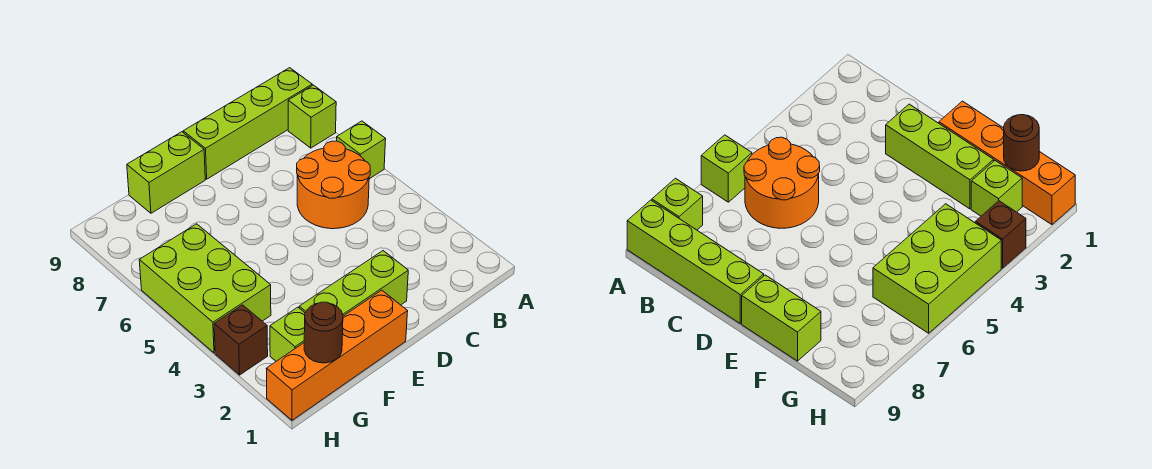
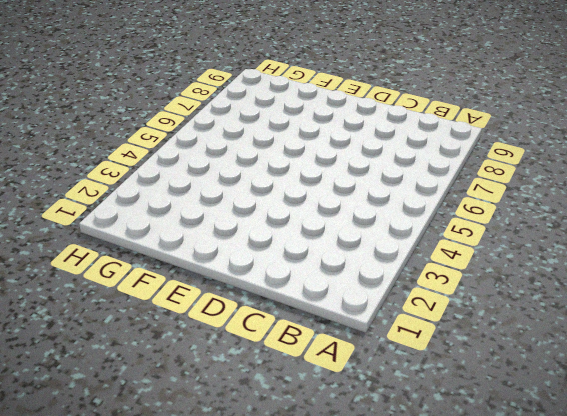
none -> lime 1x1 brick [337,121,386,179]
none -> lime 1x1 brick [288,85,336,148]

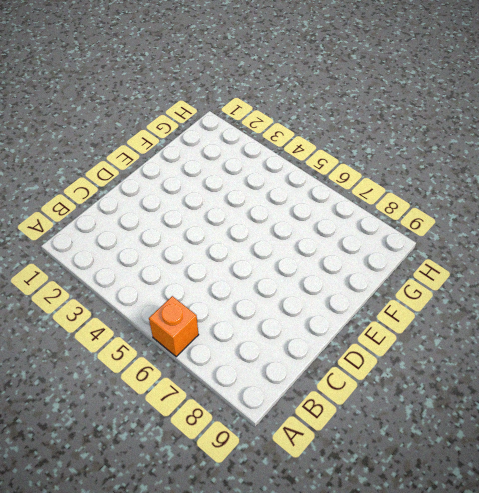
orange 1x1 brick [149,296,199,357] -> lime 1x1 brick [337,121,386,179]
none -> lime 1x1 brick [288,85,336,148]
none -> lime 1x4 brick [183,68,312,179]

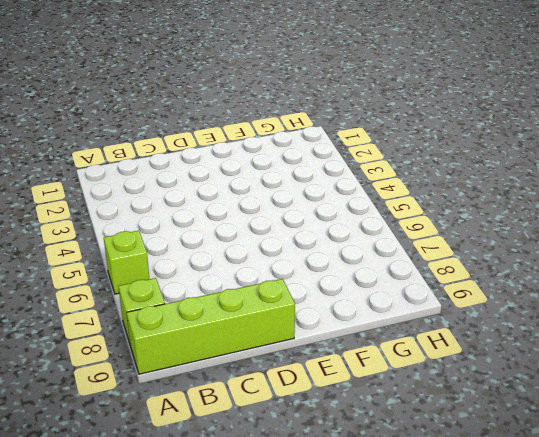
none -> orange 2x2 round brick [297,141,370,229]
none -> lime 1x3 brick [299,251,408,316]

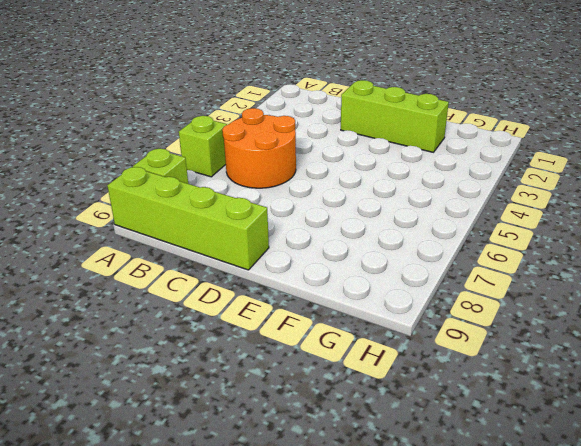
none -> orange 1x4 brick [266,290,408,420]
none -> lime 1x2 brick [127,132,205,213]

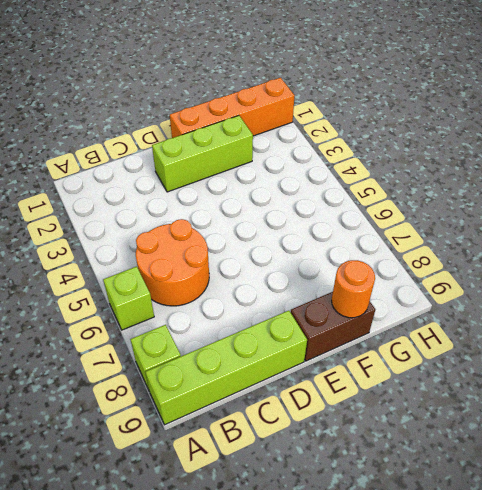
brown 1x2 brick [291,292,375,361] -> lime 1x2 brick [127,132,205,213]
orange 1x1 round brick [332,260,375,318] -> none
none -> lime 1x1 brick [270,307,305,361]
none -> lime 2x3 brick [139,224,271,353]

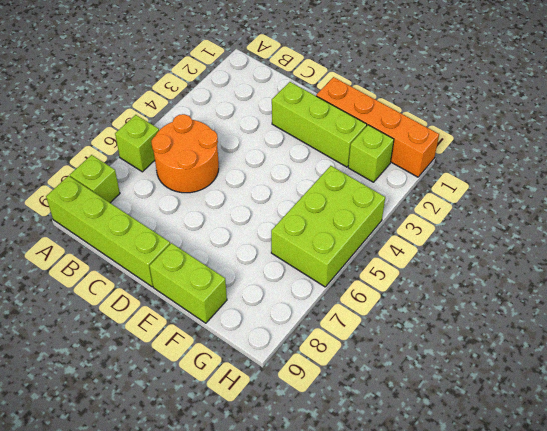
none -> brown 1x1 brick [214,305,268,375]
none -> brown 1x1 round brick [304,302,343,363]

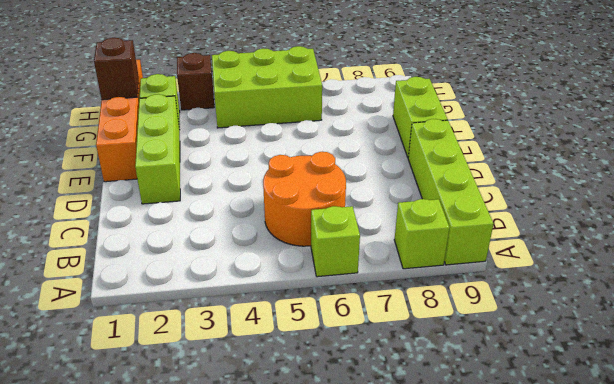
brown 1x1 brick [94,38,139,100] -> brown 1x1 round brick [304,302,343,363]

